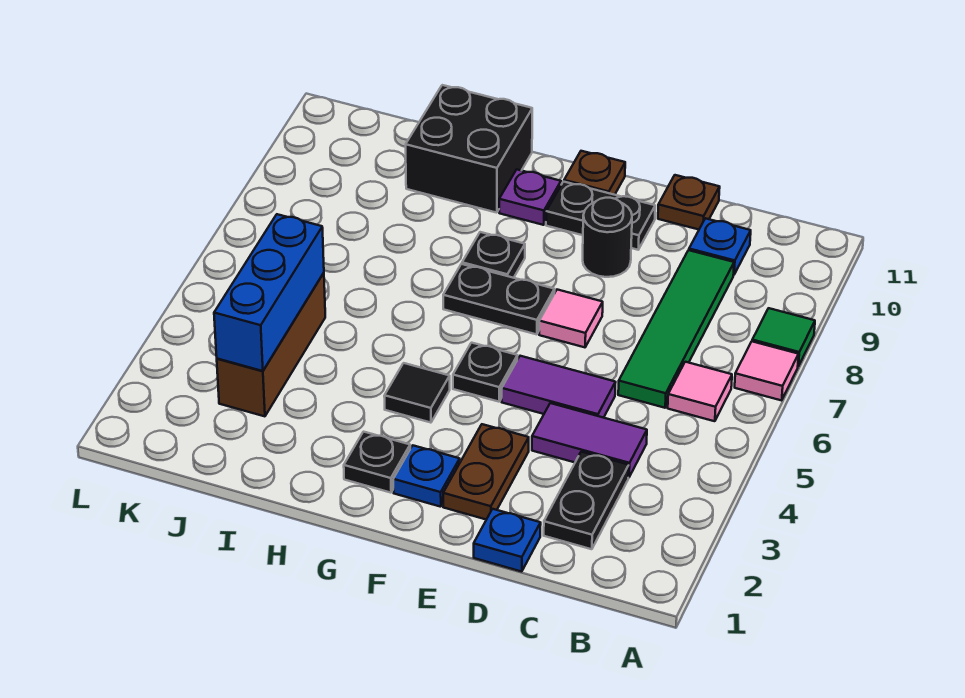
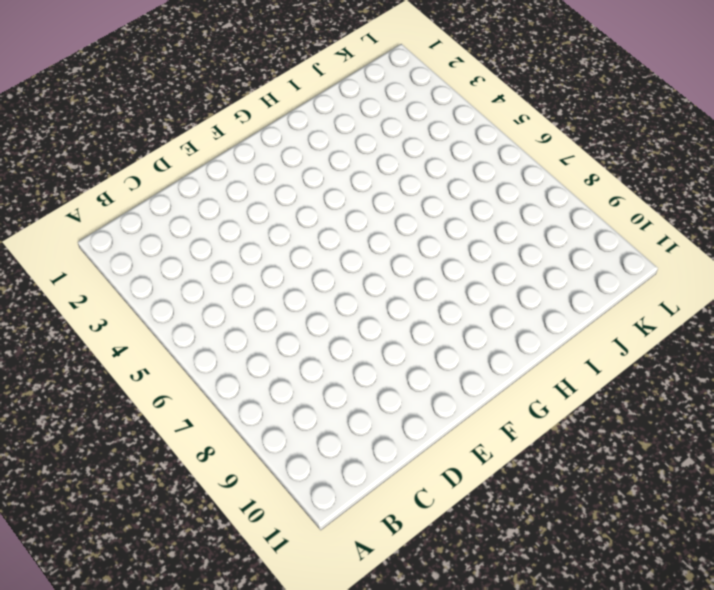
none -> pink 1x1 tile [735,341,799,400]
none -> green 1x1 tile [752,308,815,366]
none -> pink 1x1 tile [668,362,732,421]

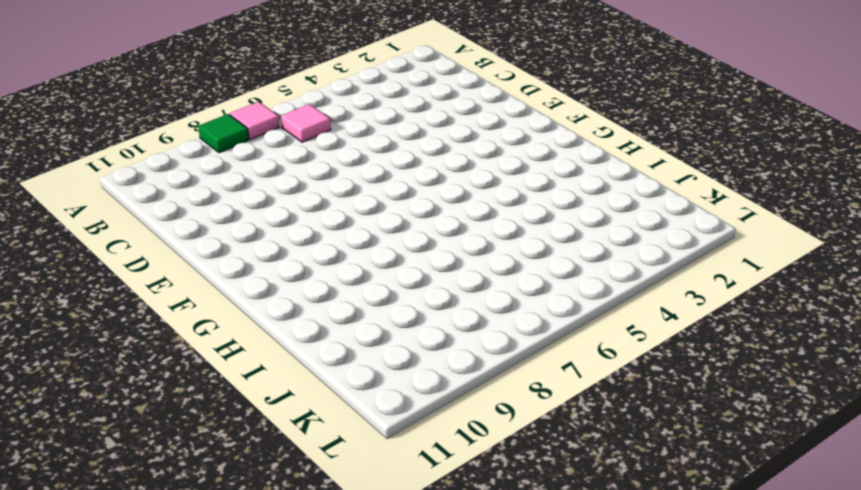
none -> black 1x2 plate [544,452,629,549]
none -> purple 1x2 tile [532,403,647,477]
none -> green 1x4 tile [618,250,734,408]

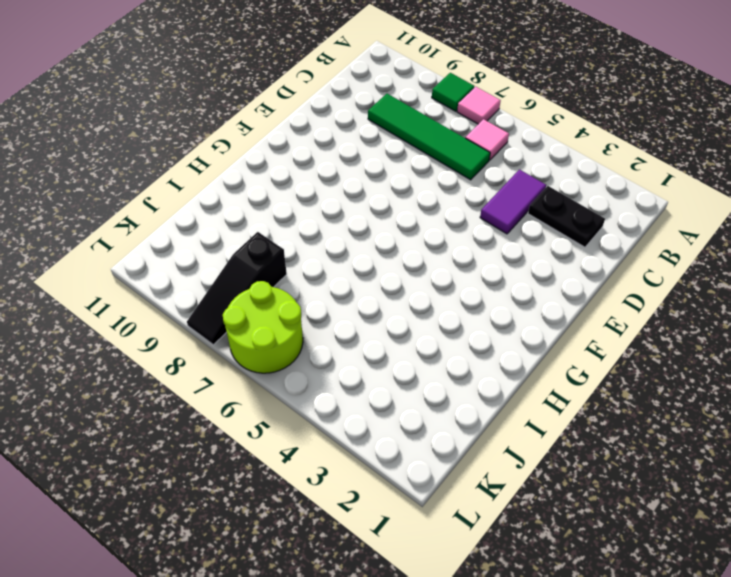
black 1x3 slope [187,232,287,345] -> none
lime 2x2 round brick [223,281,303,373] -> none
none -> blue 1x1 plate [689,218,751,275]
none -> blue 1x1 plate [474,509,541,572]
none -> purple 1x2 tile [502,356,616,418]

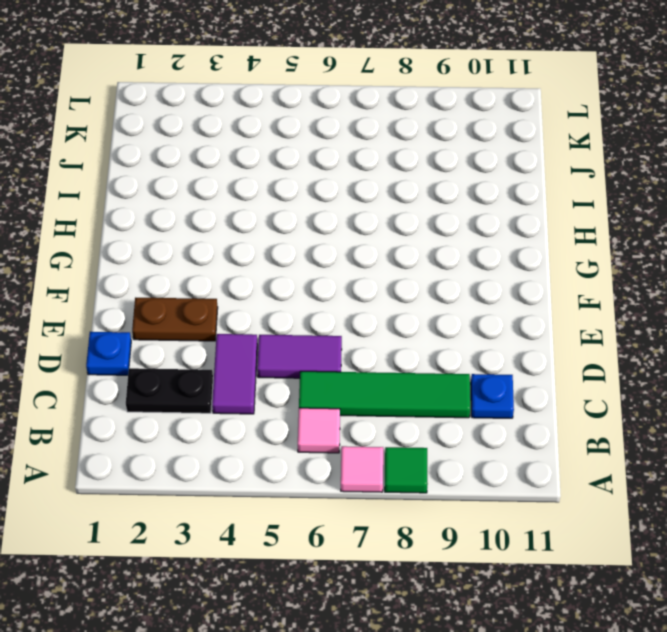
purple 1x2 tile [257,335,342,378] -> purple 1x2 tile turned to [502,356,616,418]
none -> brown 1x1 plate [658,175,720,230]
none -> pink 1x1 tile [539,290,603,347]
none -> black 1x1 round brick [583,198,632,277]

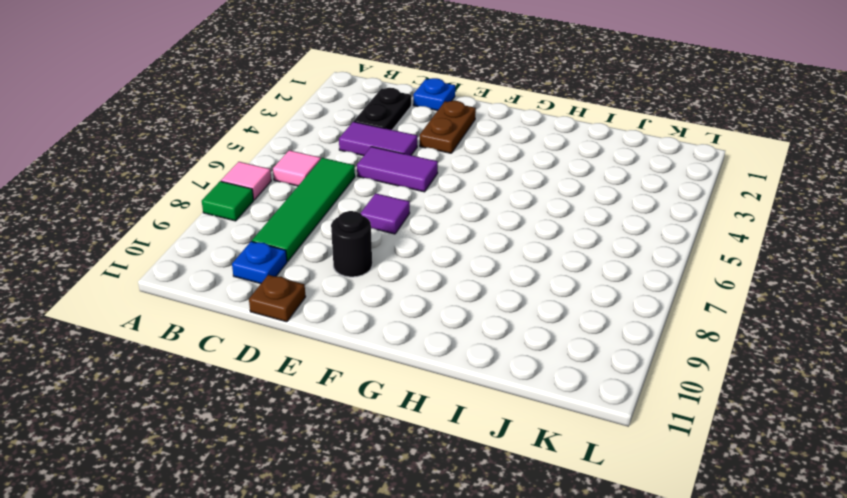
purple 1x1 tile [361,193,410,234] -> pink 1x1 tile [539,290,603,347]
none -> black 1x2 plate [546,182,655,250]
none -> blue 1x1 plate [393,446,460,507]
none -> black 1x1 plate [453,343,517,402]

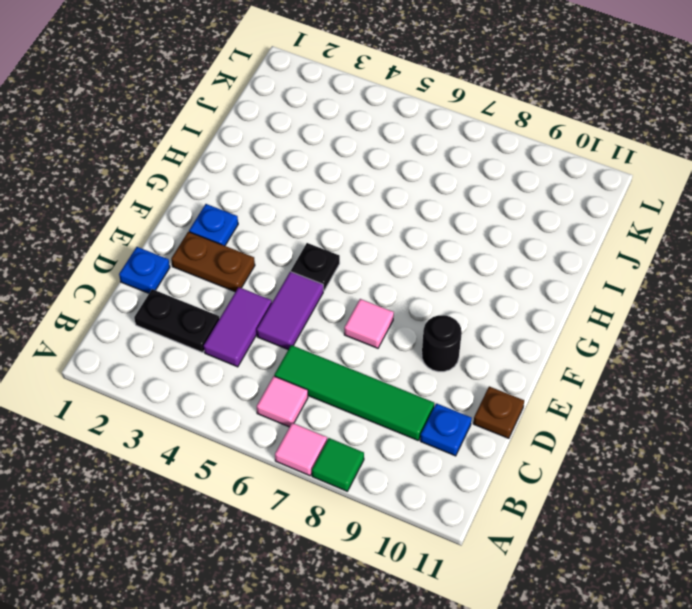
none -> black 1x2 plate [546,182,655,250]
none -> black 1x2 plate [443,264,555,334]
none -> brown 1x1 plate [564,151,625,195]

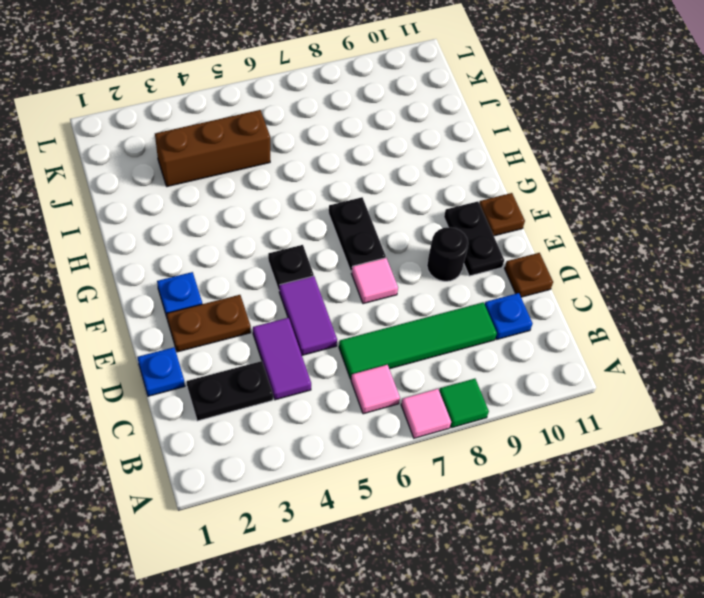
none -> black 1x1 plate [344,432,410,493]
none -> black 1x1 tile [384,363,450,423]
none -> black 1x1 plate [462,232,525,278]

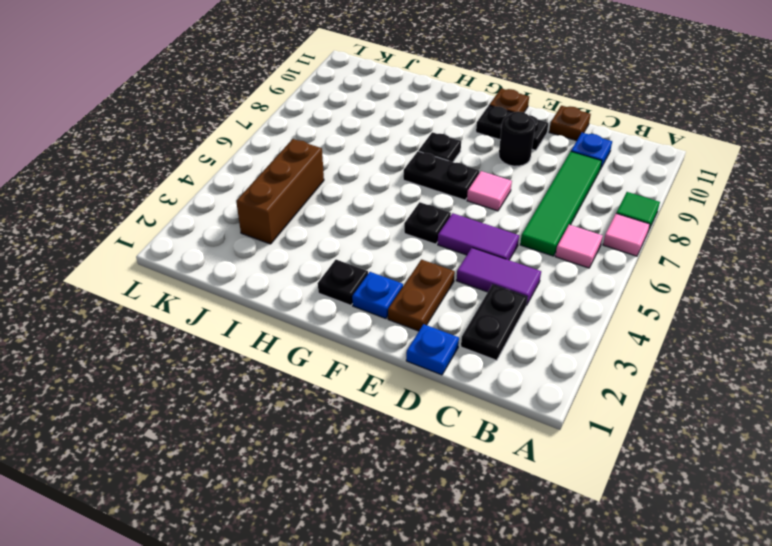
none -> black 1x1 tile [384,363,450,423]
none -> purple 1x1 plate [499,170,561,225]
none -> black 2x2 brick [406,85,532,213]

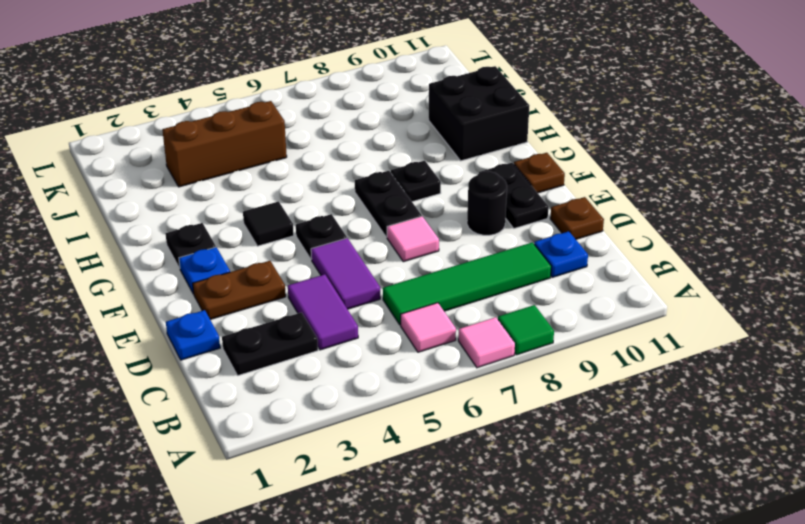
none -> purple 1x1 plate [499,170,561,225]
none -> blue 1x3 brick [214,214,324,371]

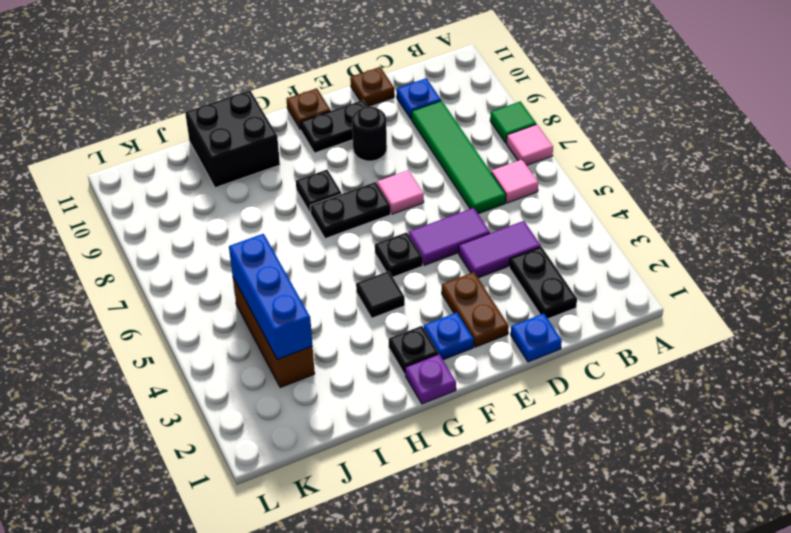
purple 1x1 plate [405,354,456,404] -> purple 1x1 plate moved to [499,170,561,225]

